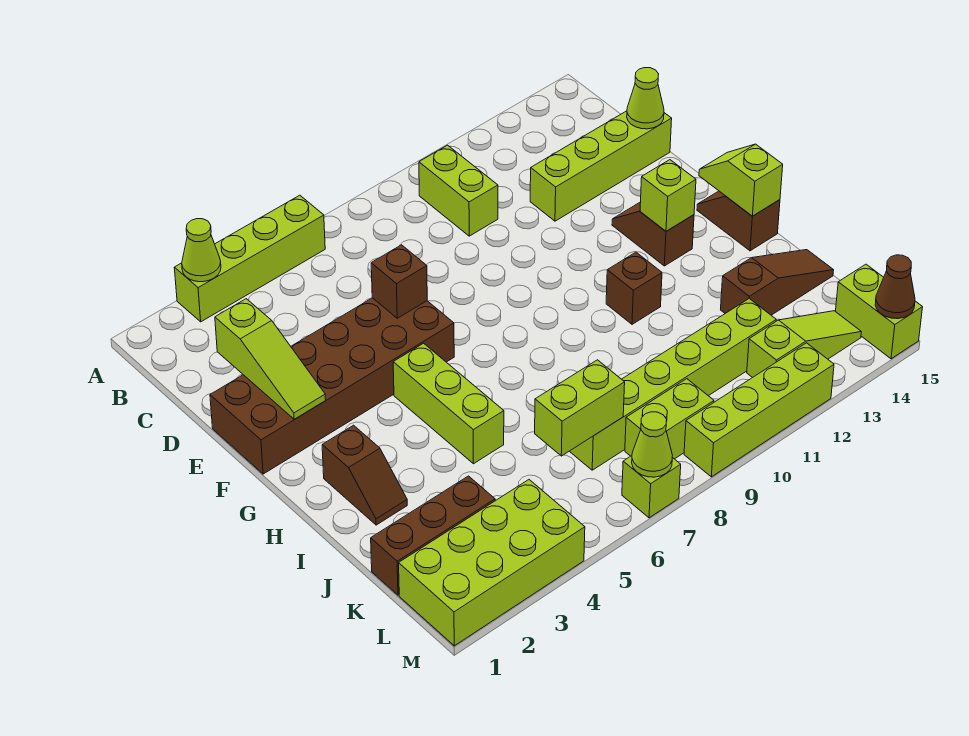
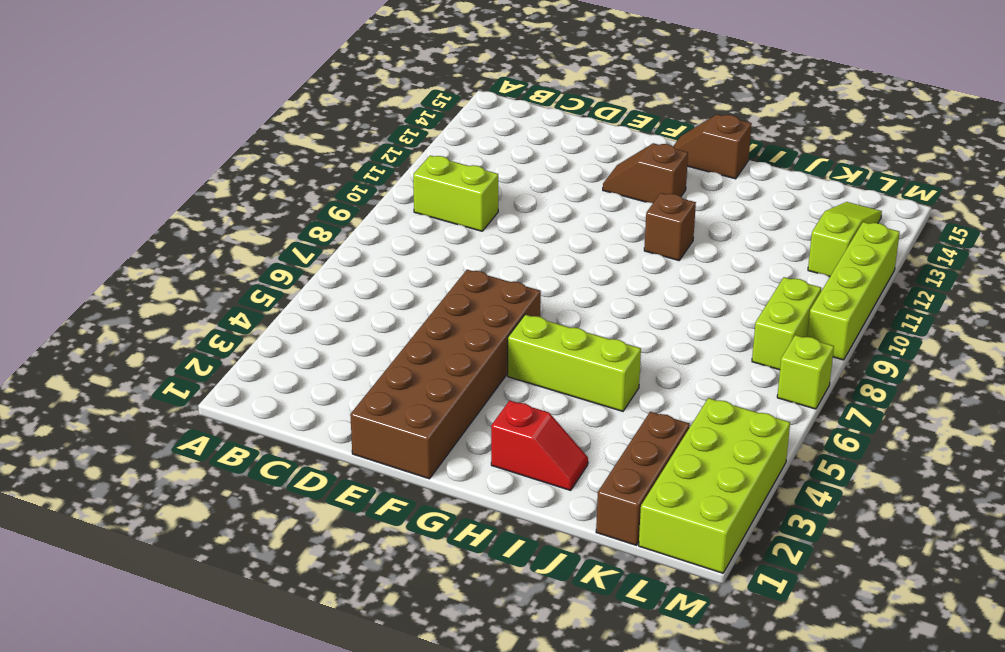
red 1x2 slope [491,400,588,490] -> brown 1x2 slope [322,425,407,525]
none -> lime 1x4 brick [174,195,325,322]
none -> lime 1x4 brick [530,111,672,221]
none -> brown 1x3 slope [721,250,834,315]

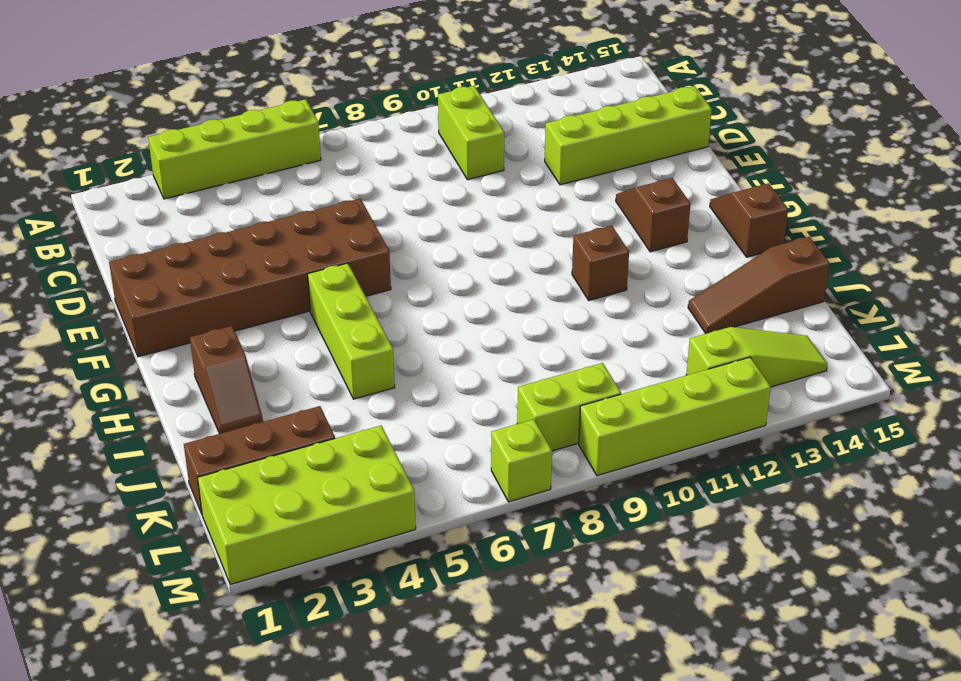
brown 1x3 slope [688,237,830,334] -> brown 1x3 slope turned to [721,250,834,315]
none -> lime 1x6 brick [570,299,776,470]
none -> lime 1x2 brick [836,264,923,359]
none -> lime 1x1 cone [182,219,221,282]

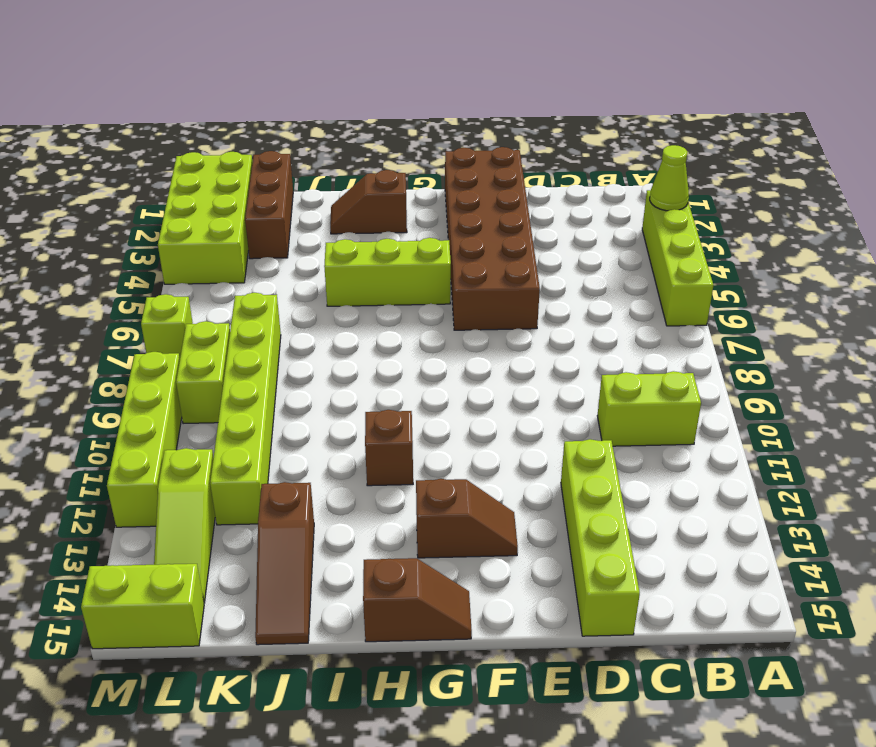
none -> lime 1x3 slope [215,299,326,419]
none -> lime 1x1 cone [627,68,664,129]
none -> brown 1x1 brick [371,245,427,318]

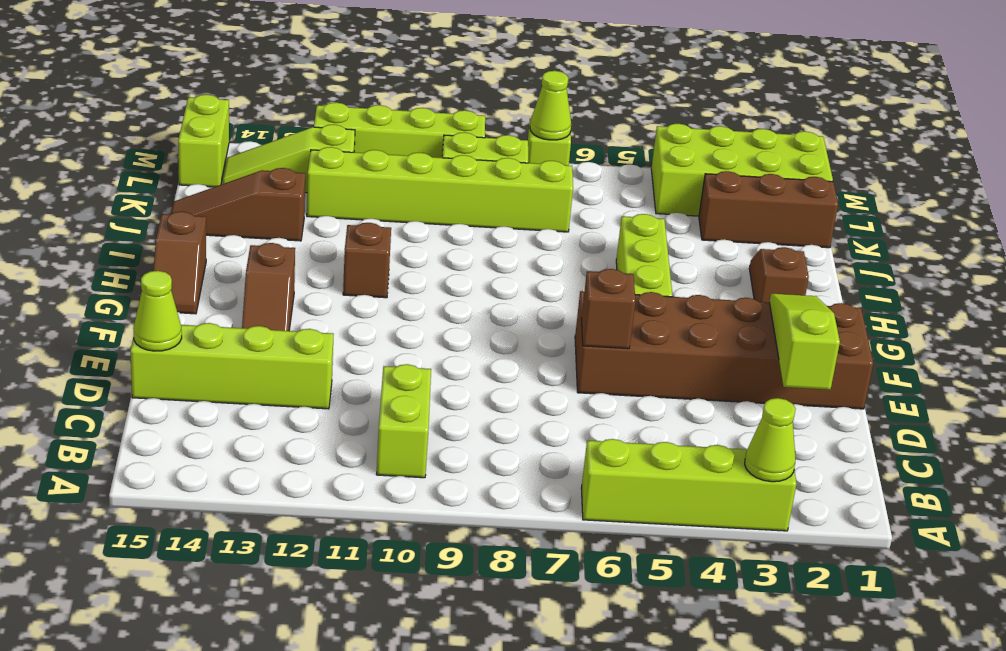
none -> lime 1x1 brick [640,160,696,231]
none -> lime 1x2 slope [699,144,783,216]
none -> lime 1x2 brick [535,360,625,456]

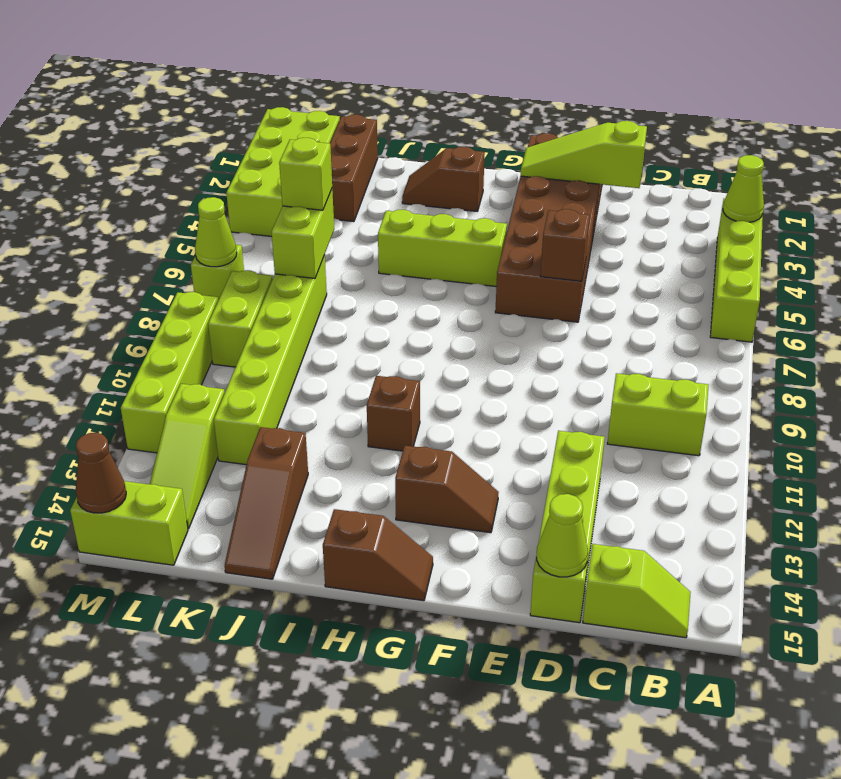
lime 1x2 slope [583,544,691,638] -> lime 1x2 slope moved to [699,144,783,216]
lime 1x1 brick [279,138,332,210] -> lime 1x1 brick moved to [640,160,696,231]

